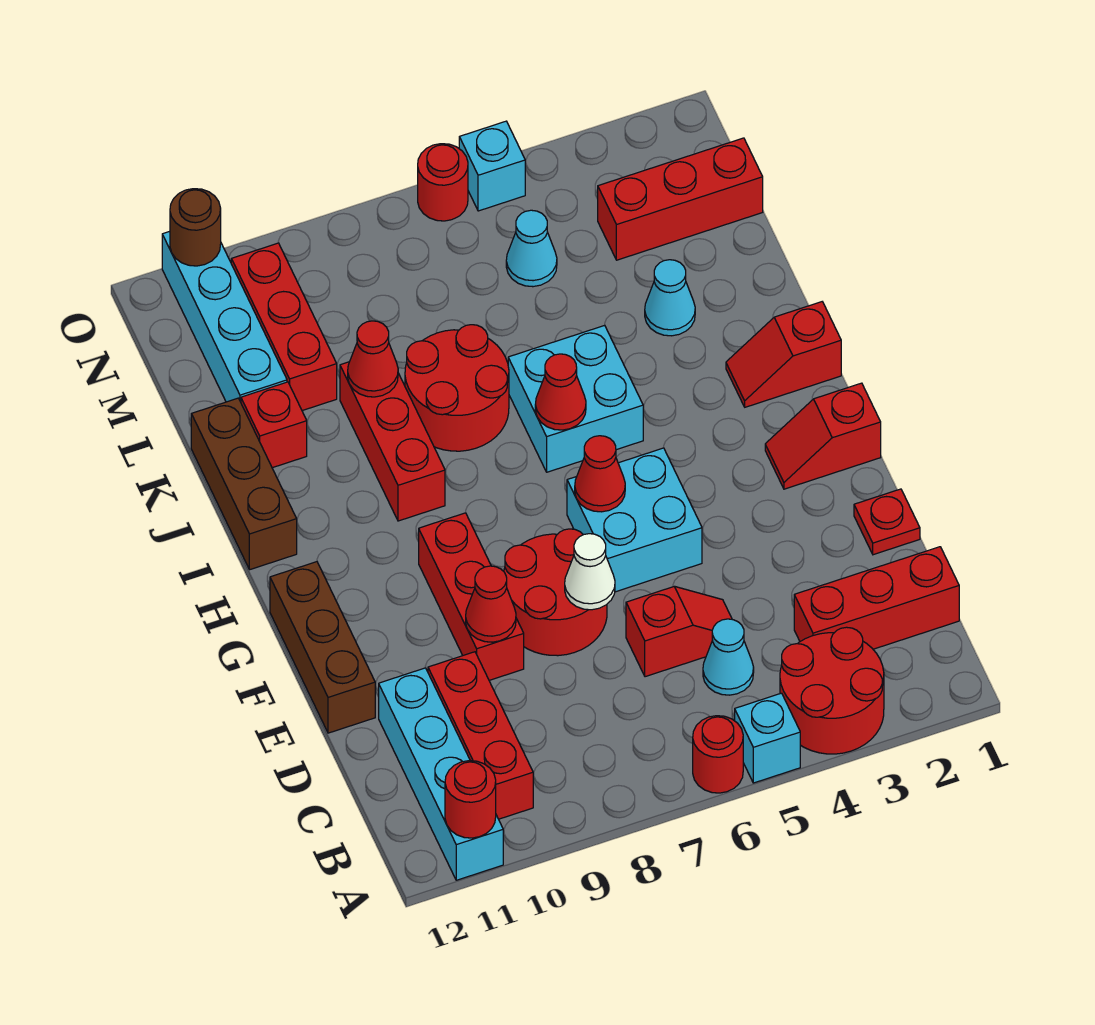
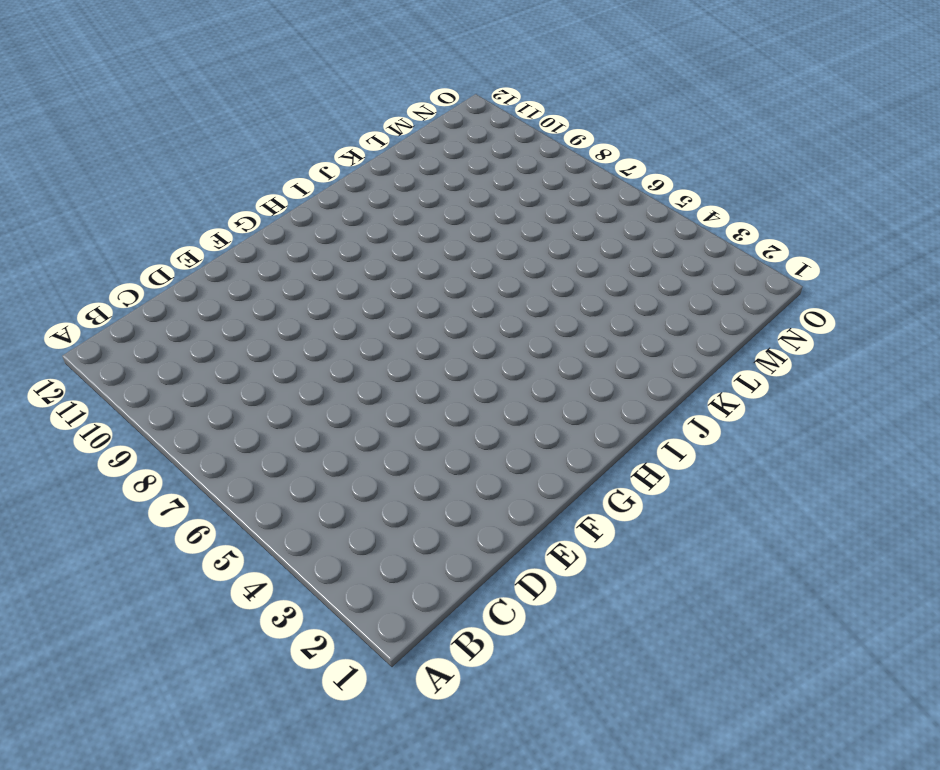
none -> red 2x2 round brick [780,627,884,754]
none -> cyan 1x1 brick [735,693,800,783]
none -> red 1x1 round brick [693,716,743,793]
none -> cyan 1x4 brick [379,668,503,880]

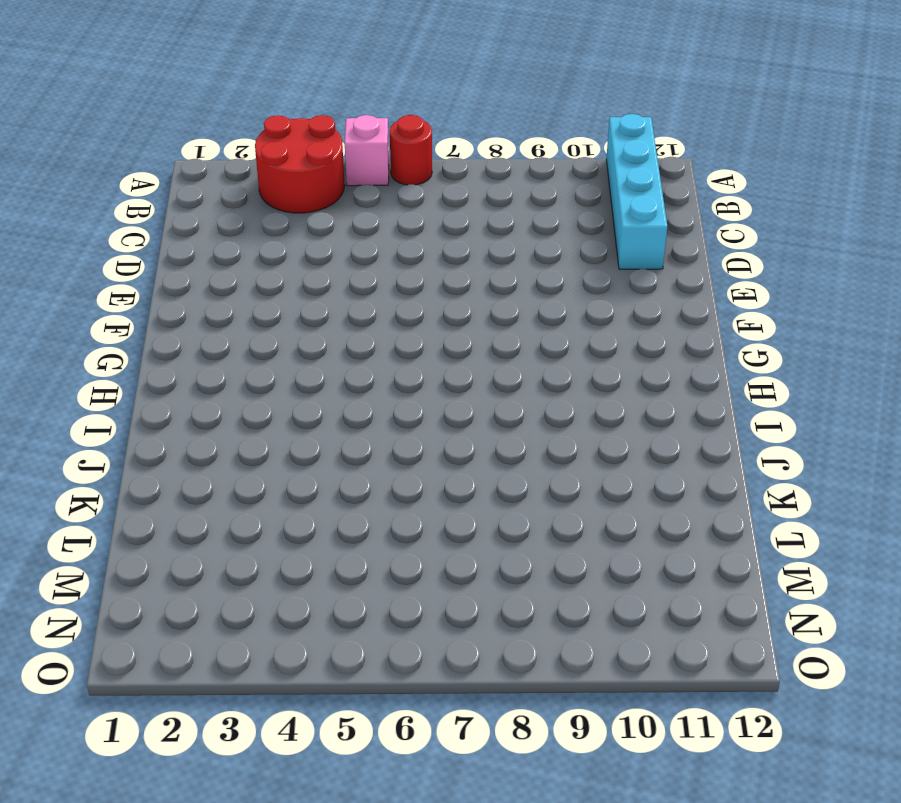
pink 1x1 brick [345,115,389,186] -> cyan 1x1 brick [735,693,800,783]
none -> red 1x3 brick [428,652,533,819]
none -> red 1x3 brick [794,547,959,649]
none -> cyan 1x1 cone [703,619,754,695]
none -> red 1x2 slope [626,586,732,677]

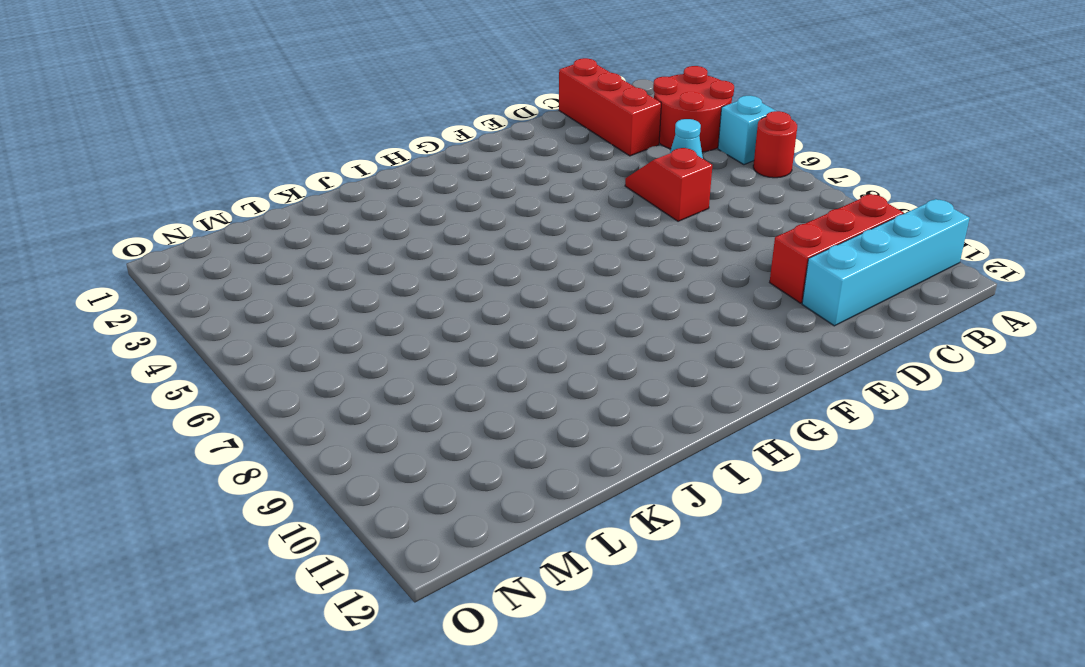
none -> red 1x1 plate [854,489,920,555]
none -> red 2x2 round brick [504,529,607,656]
none -> red 1x3 brick [419,513,524,680]
none -> brown 1x3 brick [270,562,375,733]

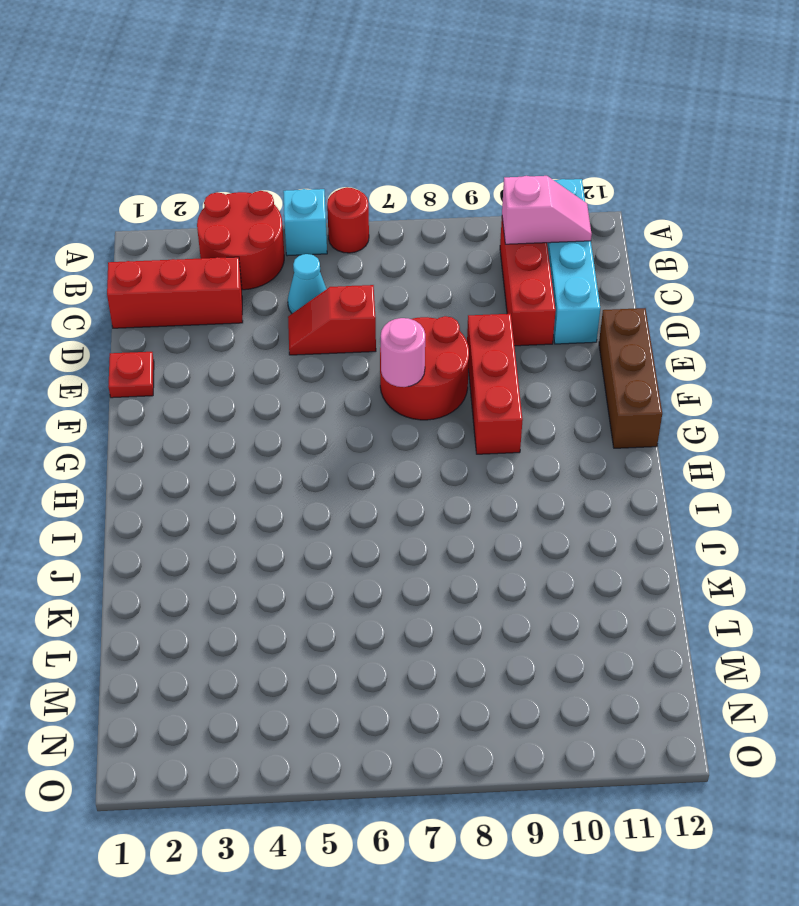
pink 1x2 slope [502,176,592,244] -> none
pink 1x1 round brick [381,318,425,387] -> none
none -> cyan 2x2 brick [567,448,702,592]
none -> red 1x2 slope [765,383,881,489]
none -> red 1x2 slope [726,302,841,407]
none -> cyan 2x2 brick [508,325,643,472]

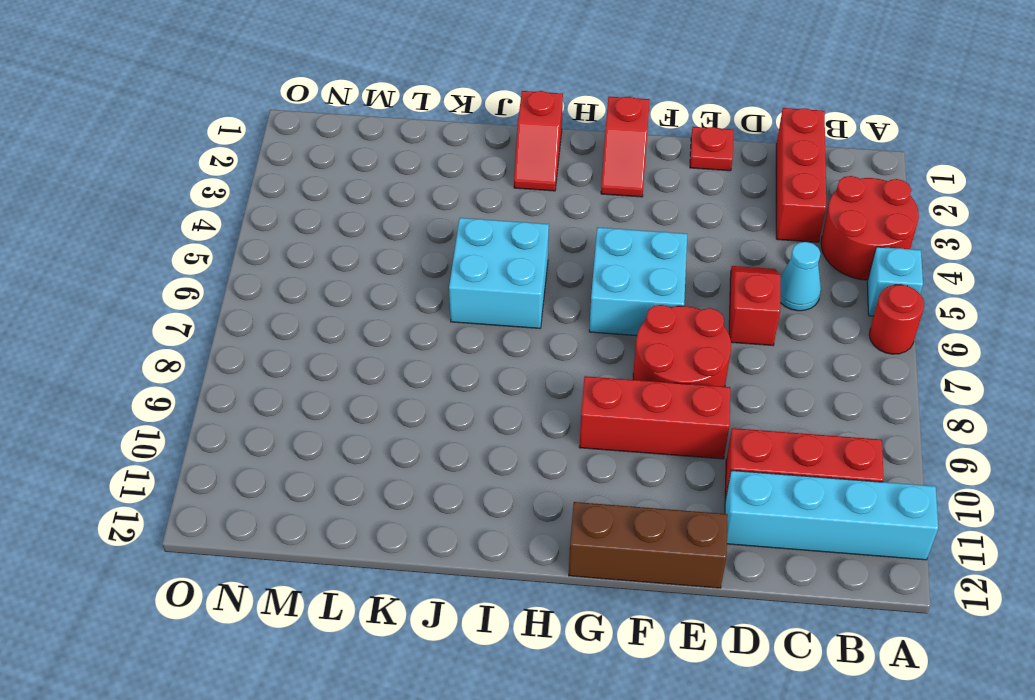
none -> red 1x3 brick [340,362,445,521]
none -> brown 1x3 brick [191,398,297,570]
none -> red 2x2 round brick [405,325,509,451]
none -> cyan 1x1 cone [645,260,695,336]

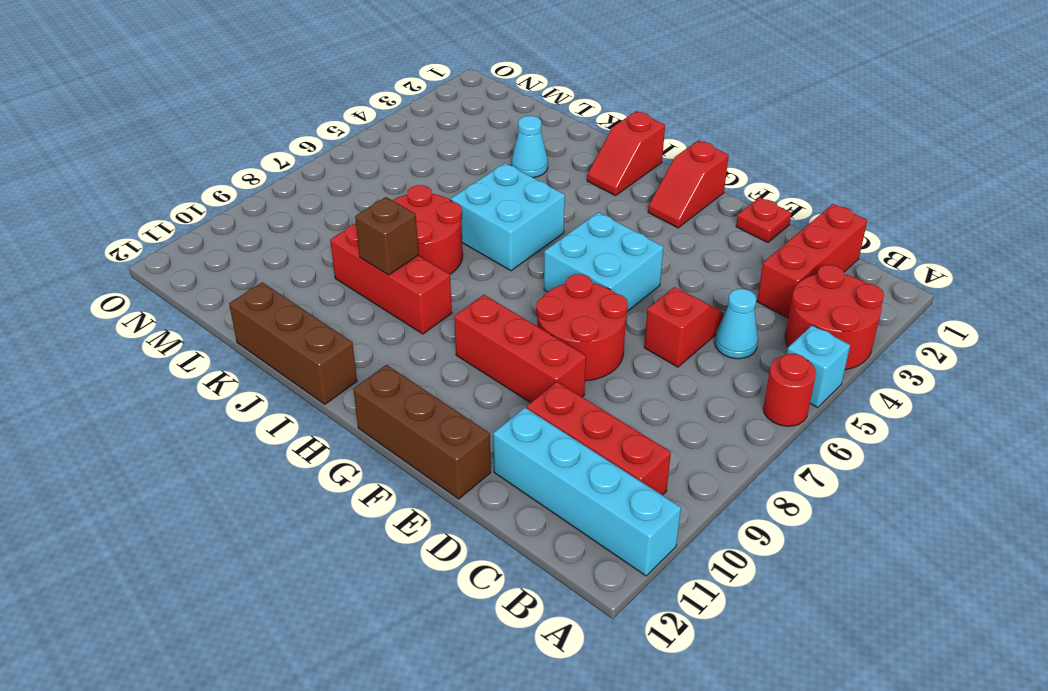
brown 1x1 brick [355,197,418,275] -> none
none -> red 1x1 brick [241,382,307,468]
none -> red 1x3 brick [231,243,337,411]
none -> cyan 1x4 brick [162,231,287,402]
none -> red 1x3 brick [598,138,763,260]

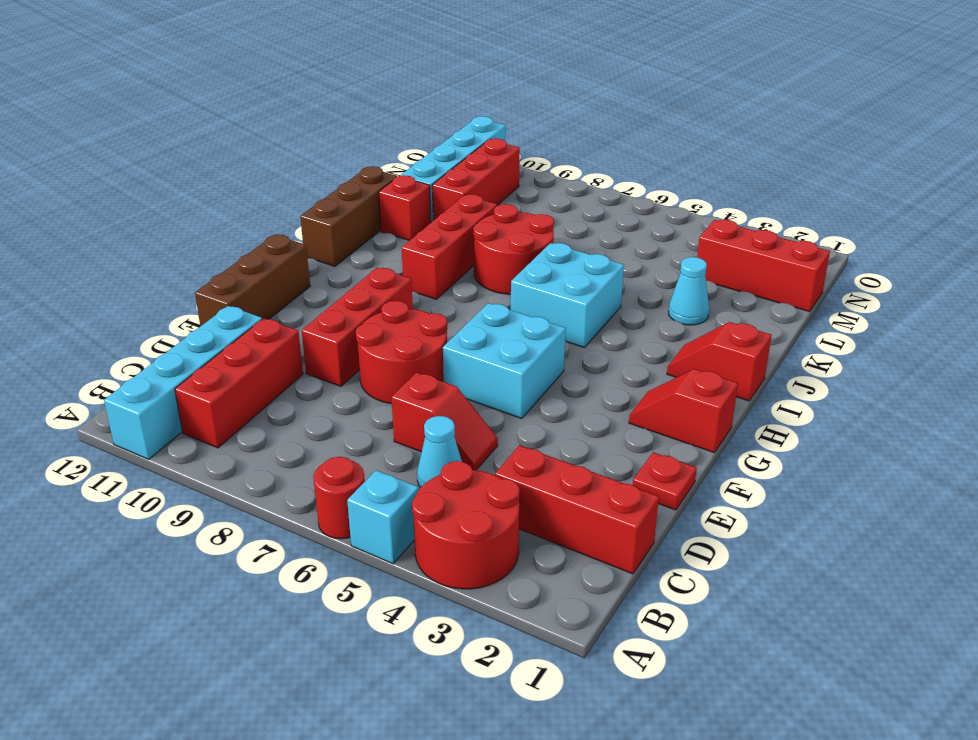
none -> cyan 1x1 cone [506,210,557,287]
none -> cyan 1x1 brick [459,121,525,211]
none -> red 1x1 round brick [418,144,468,221]
none -> red 1x1 round brick [445,761,496,838]

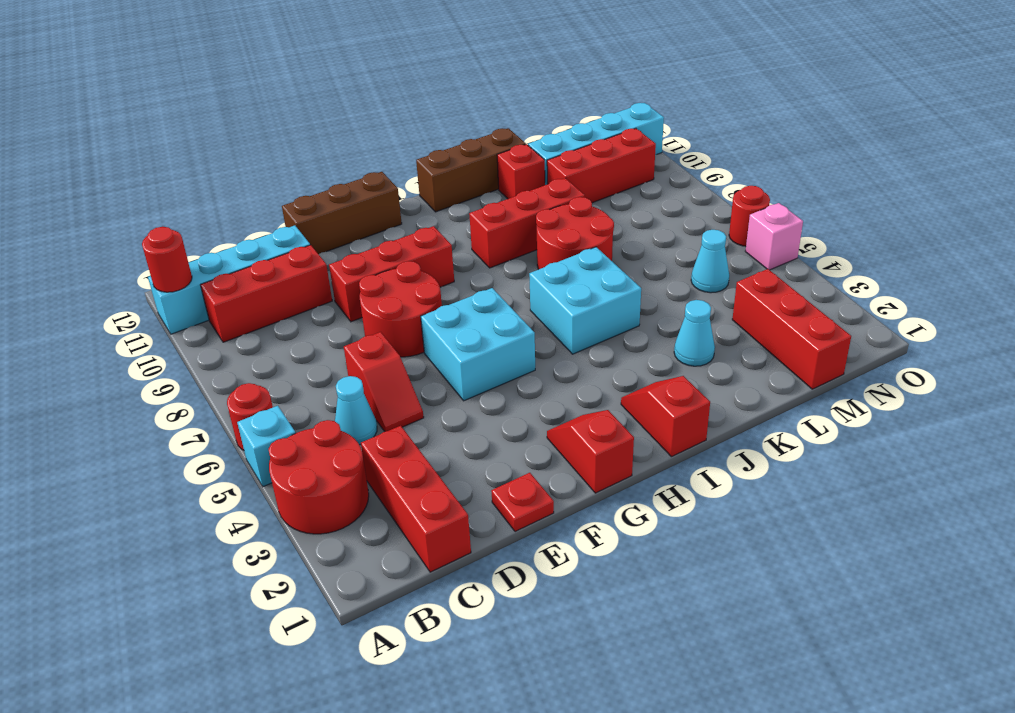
pink 1x1 brick [745,203,803,270] -> cyan 1x1 brick [459,121,525,211]
none -> white 1x1 cone [565,534,615,610]
none -> red 1x1 cone [466,566,516,642]
none -> red 1x1 cone [575,436,625,512]
none -> red 1x1 cone [535,354,586,430]

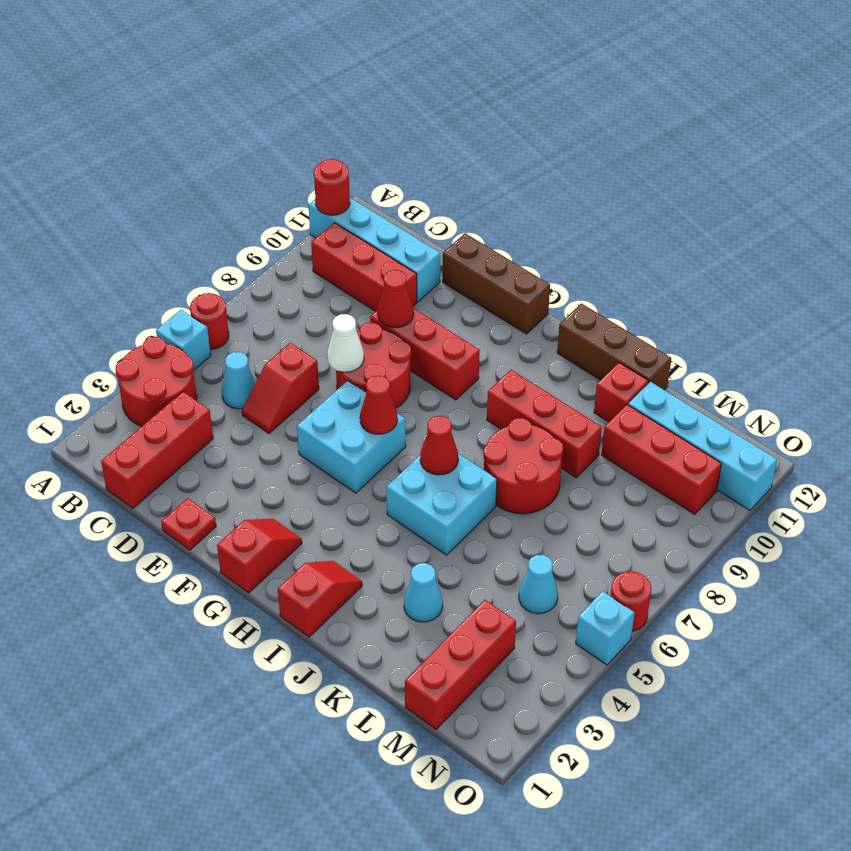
none -> red 1x1 cone [348,321,398,397]
none -> brown 1x1 round brick [170,189,221,266]

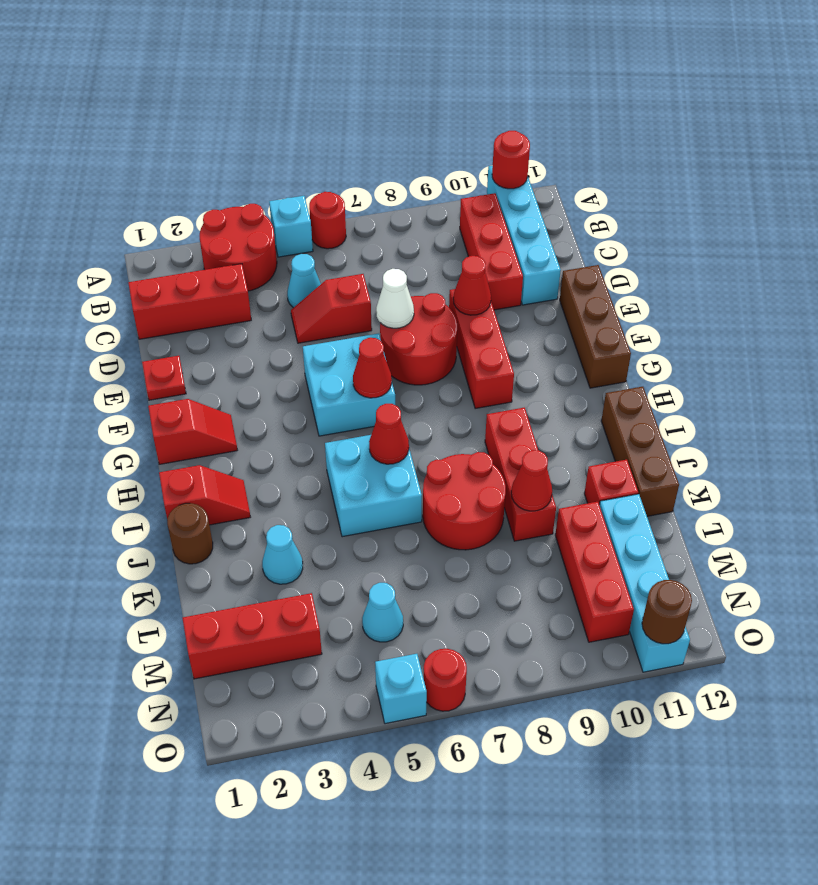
brown 1x1 round brick [167,503,213,564] -> none

